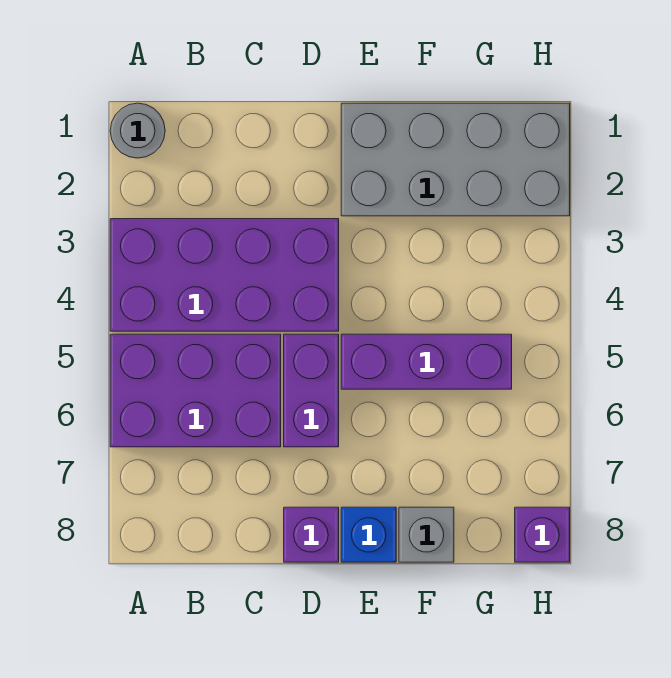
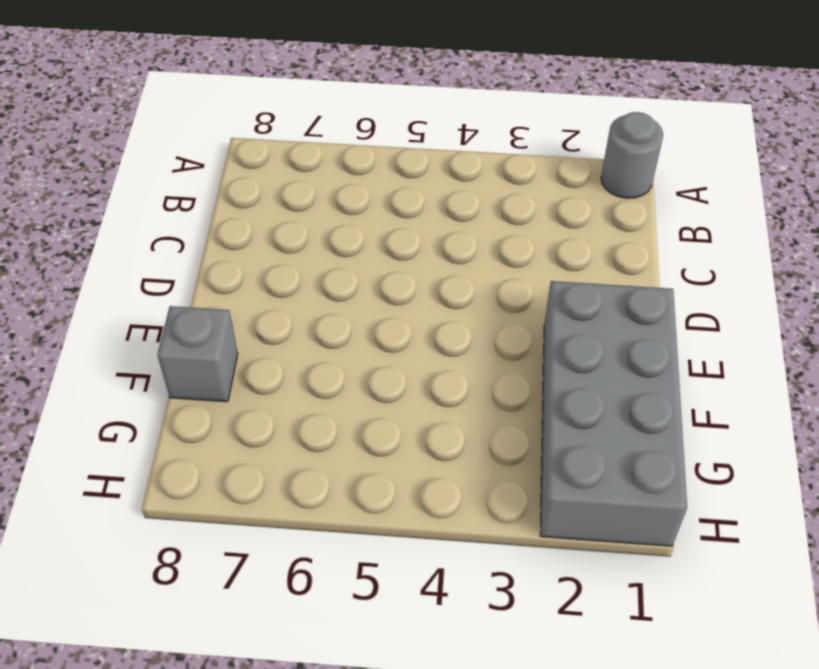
none -> purple 2x4 brick [110,219,339,331]
none -> purple 2x3 brick [110,334,281,447]

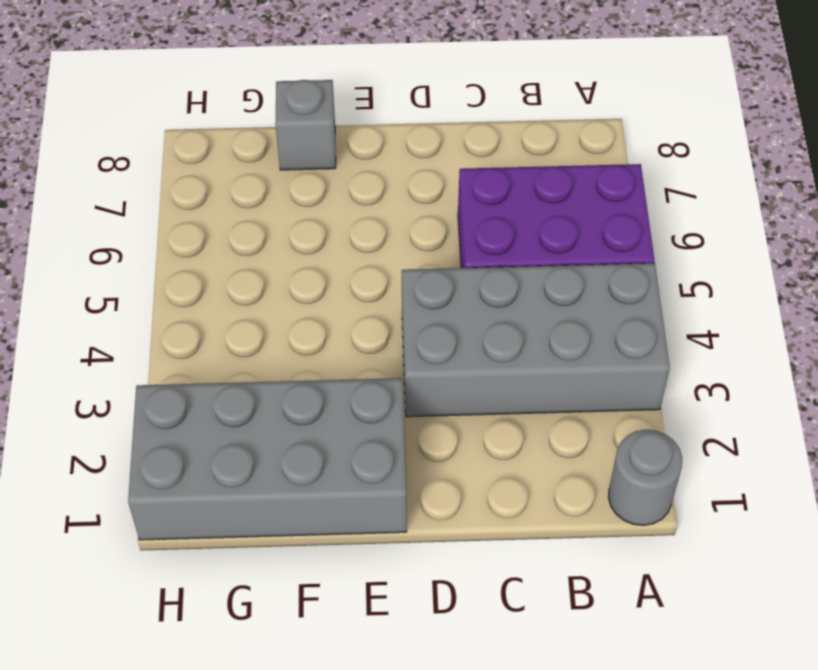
grey 2x4 brick [402,263,670,417] -> purple 2x4 brick [110,219,339,331]
none -> purple 1x2 brick [284,334,339,447]
none -> purple 1x1 brick [284,507,339,562]

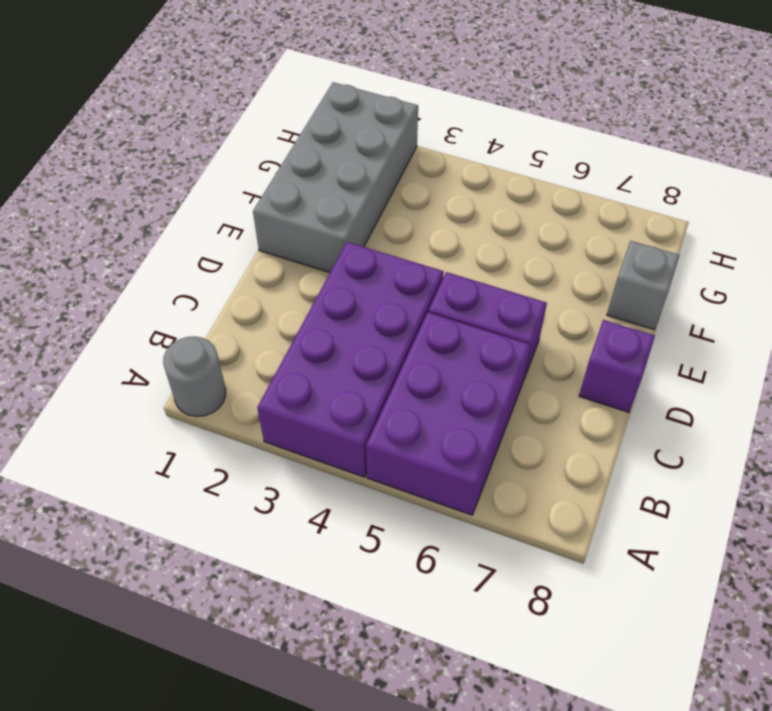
none -> purple 1x3 brick [341,334,512,389]
none -> blue 1x1 brick [341,507,396,562]

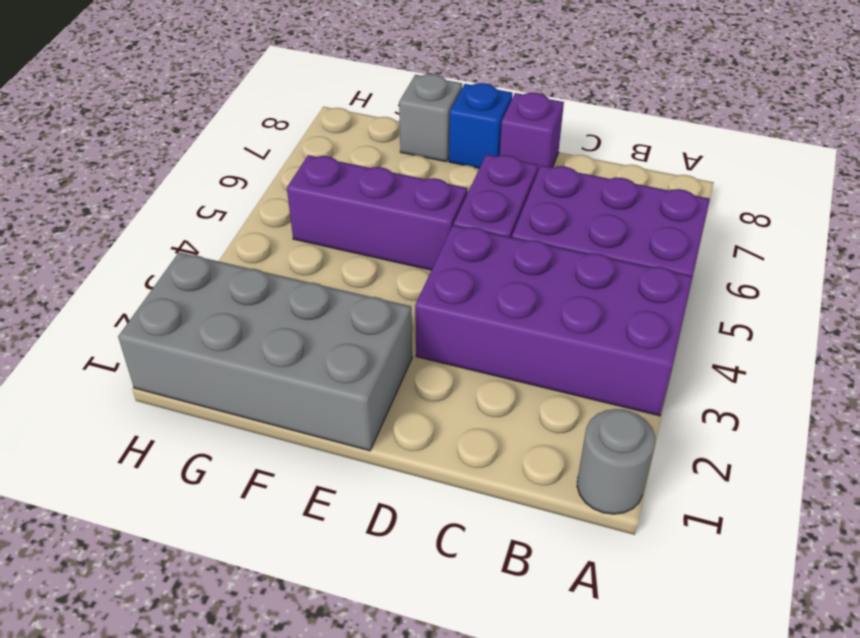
none -> purple 1x1 brick [515,507,570,562]

